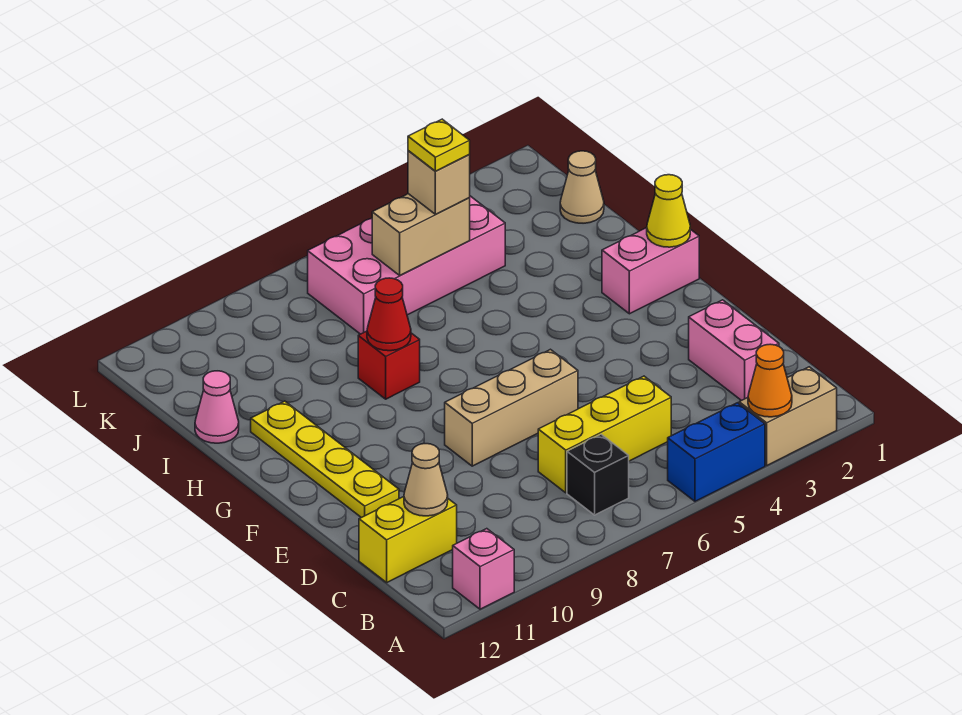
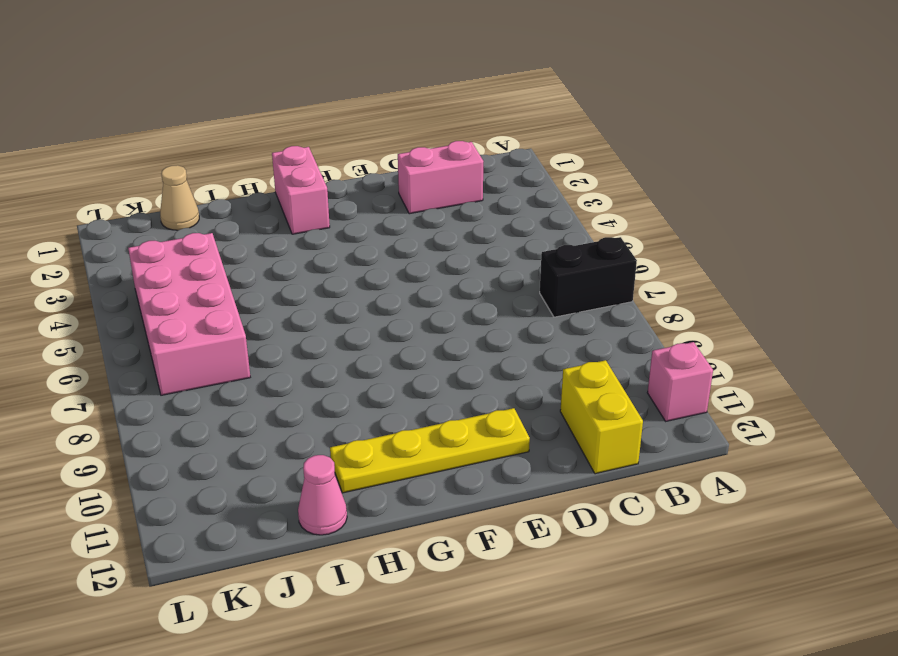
black 1x2 brick [540,237,637,317] -> black 1x1 brick [567,434,629,515]
none -> tan 1x2 brick [739,367,837,465]
none -> blue 1x2 brick [668,403,765,501]
none -> yellow 1x3 brick [538,376,671,493]

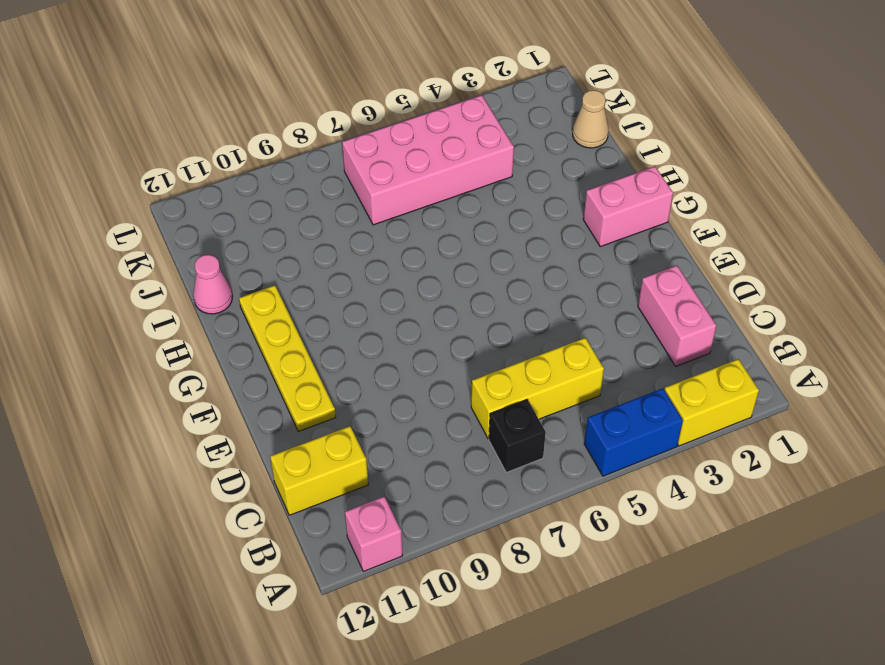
yellow 1x2 brick [665,359,759,446] -> tan 1x2 brick [739,367,837,465]
none -> tan 1x3 brick [445,349,578,466]
none -> red 1x1 brick [358,331,420,399]
none -> orange 1x1 cone [748,344,792,417]

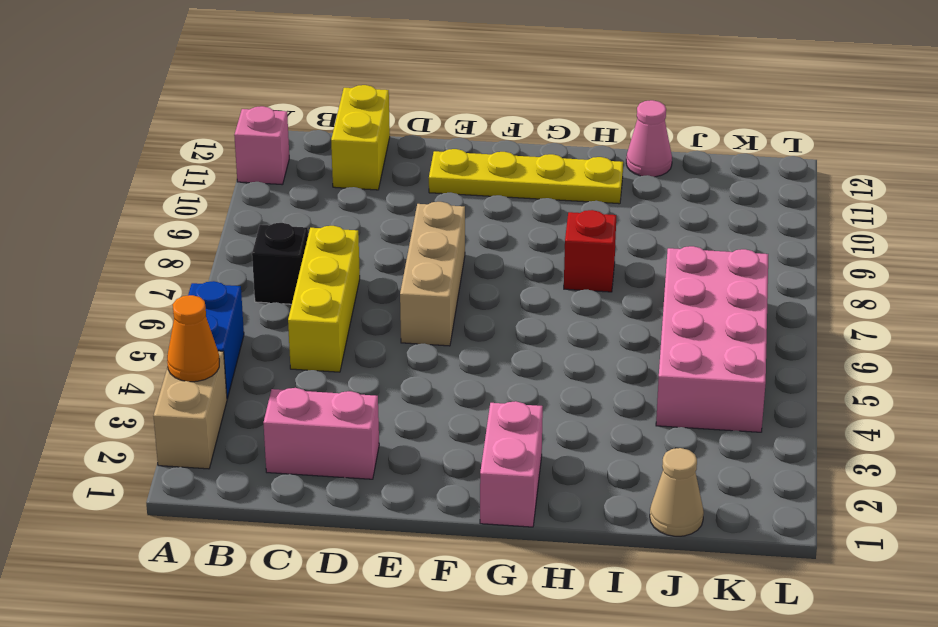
none -> tan 1x1 cone [404,444,448,516]
none -> yellow 1x1 cone [647,175,690,247]
none -> red 1x1 cone [367,278,411,351]

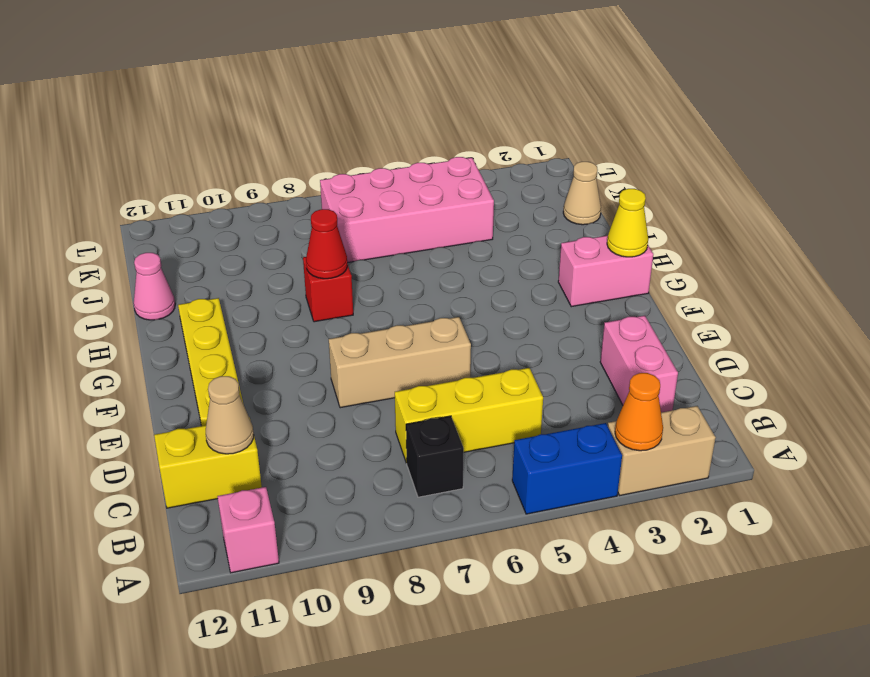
none -> tan 1x2 brick [372,194,470,275]
none -> tan 1x1 brick [408,151,470,214]
none -> yellow 1x1 plate [408,119,470,171]

